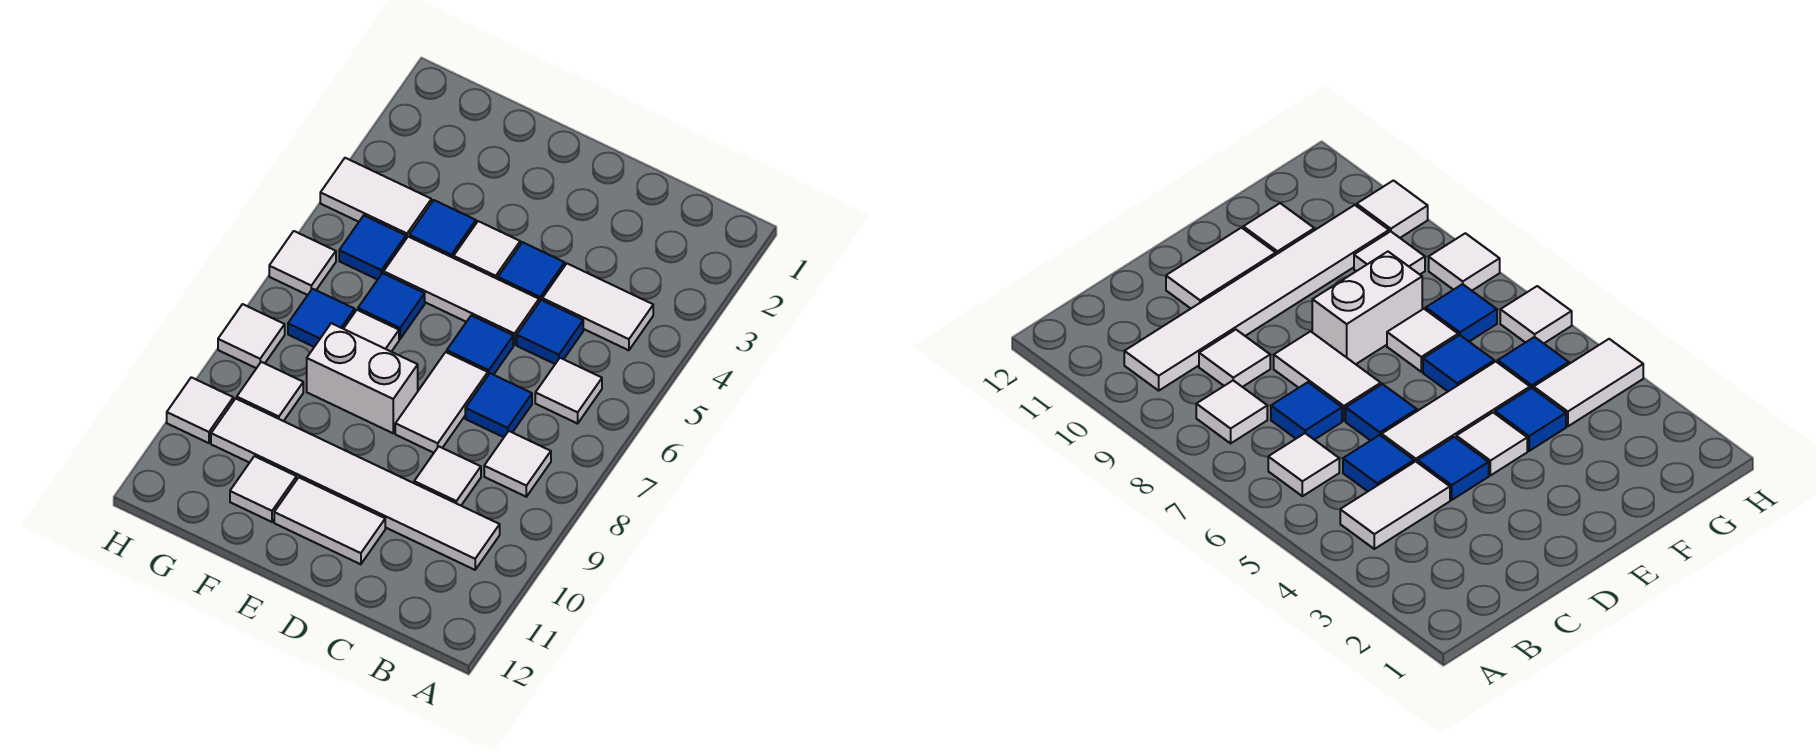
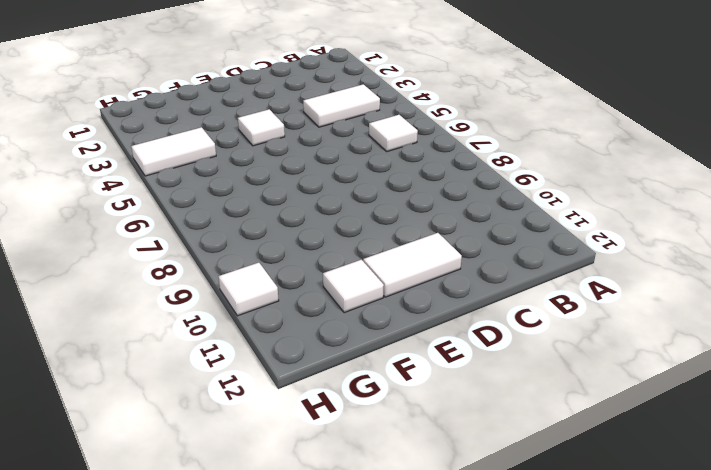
none -> white 1x1 tile [484,431,551,497]
none -> white 1x6 tile [211,398,500,570]
none -> blue 1x1 tile [517,300,583,364]

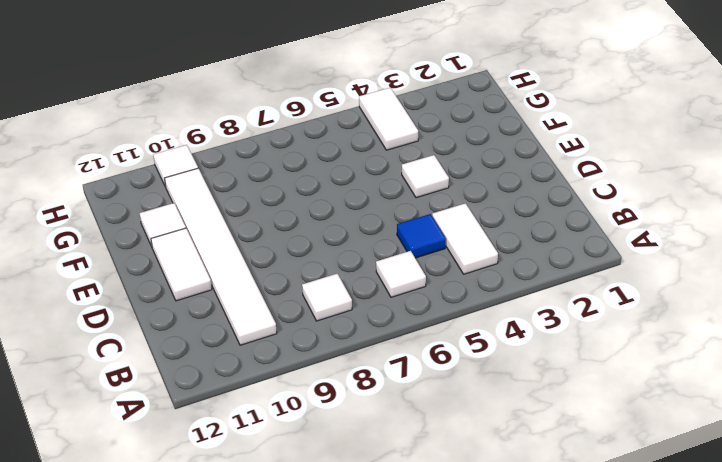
none -> blue 1x1 tile [465,373,532,437]
none -> white 1x1 tile [414,447,481,505]
none -> blue 1x1 tile [498,242,565,302]

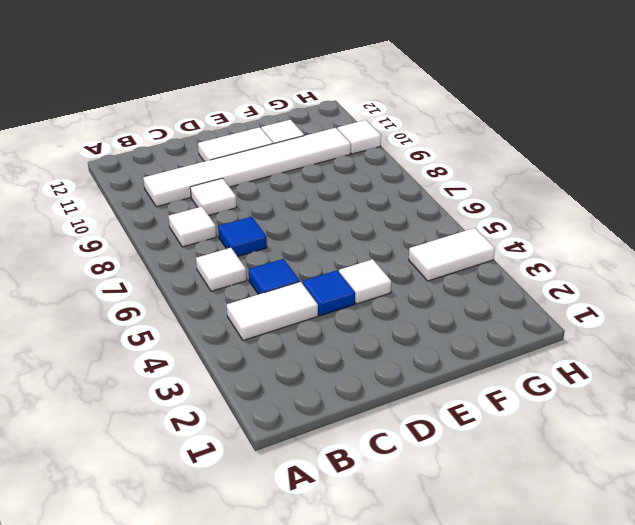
none -> white 1x3 tile [384,237,539,345]
none -> blue 1x1 tile [447,315,513,375]
none -> white 1x2 tile [395,352,488,453]

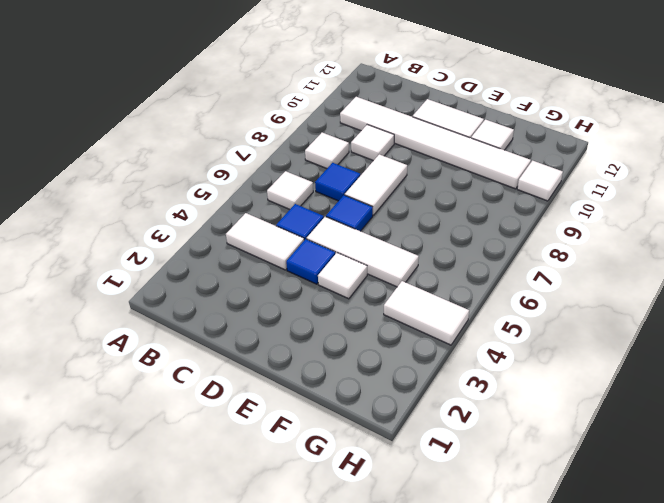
none -> white 1x2 brick [307,323,418,433]
none -> blue 1x1 tile [409,200,476,258]
none -> blue 1x1 tile [358,273,425,339]

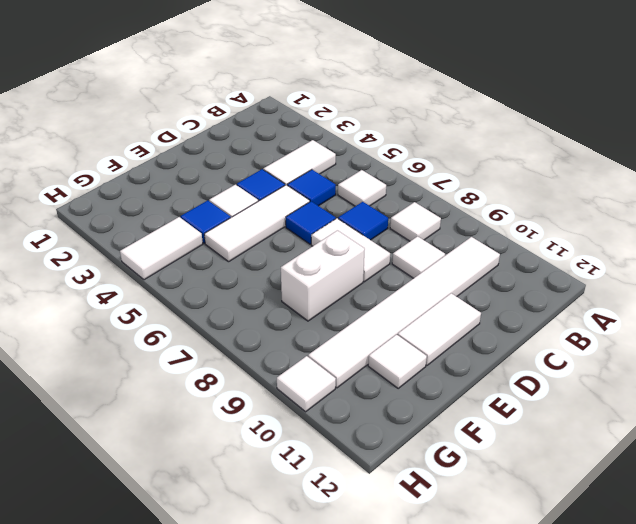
none -> blue 1x1 tile [358,273,425,339]
none -> white 1x1 tile [344,310,399,352]
none -> blue 1x1 tile [339,216,406,280]

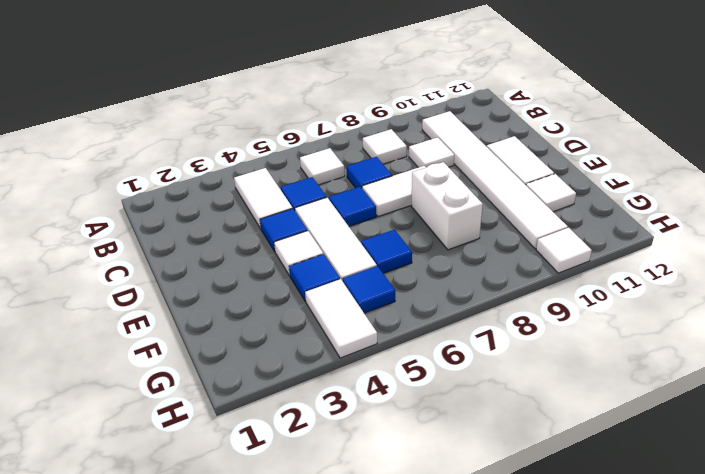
none -> white 1x1 tile [344,310,399,352]
none -> blue 1x1 tile [288,289,355,347]
none -> white 1x1 tile [237,362,303,421]

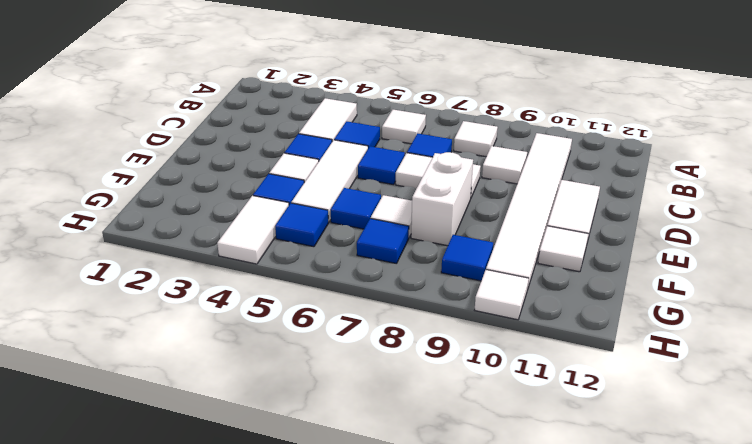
blue 1x1 tile [441,235,493,281] -> white 1x1 tile [237,362,303,421]
none -> white 1x1 tile [269,231,336,295]
none -> white 1x1 tile [218,304,285,368]

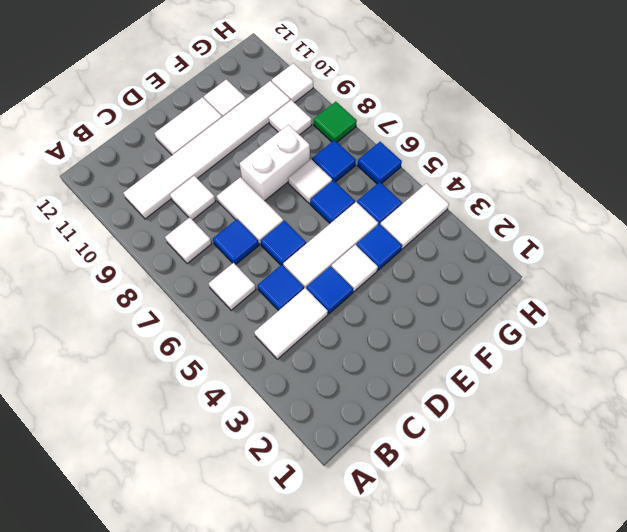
blue 1x1 tile [357,142,402,184] -> white 1x1 tile [269,231,336,295]
green 1x1 tile [314,102,357,142] -> white 1x1 tile [218,304,285,368]

